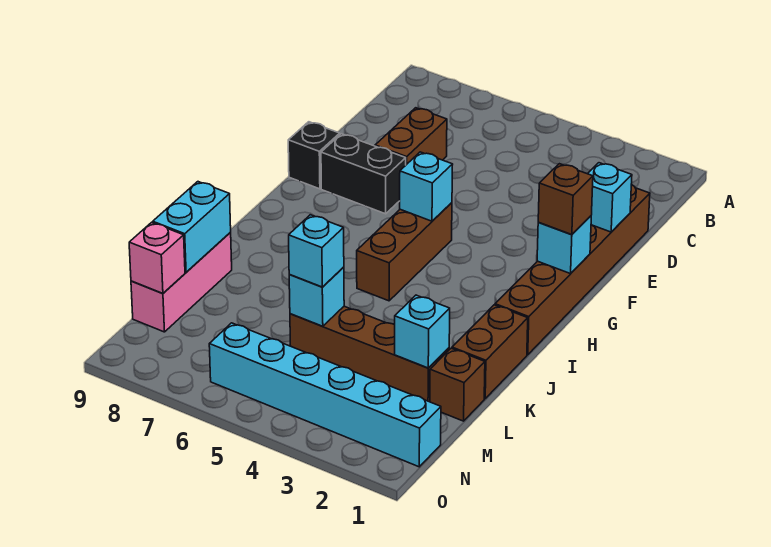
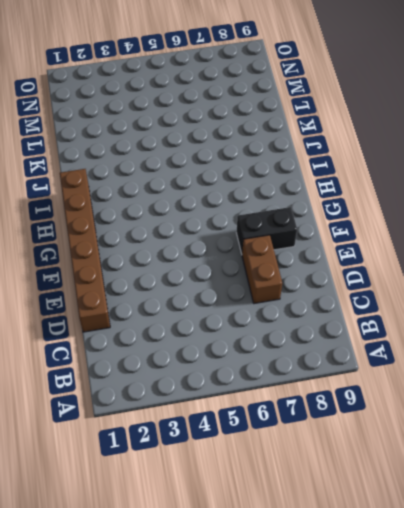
none -> black 1x1 brick [288,122,340,189]
none -> brown 1x3 brick [357,203,452,301]
none -> brown 1x2 brick [452,305,528,399]

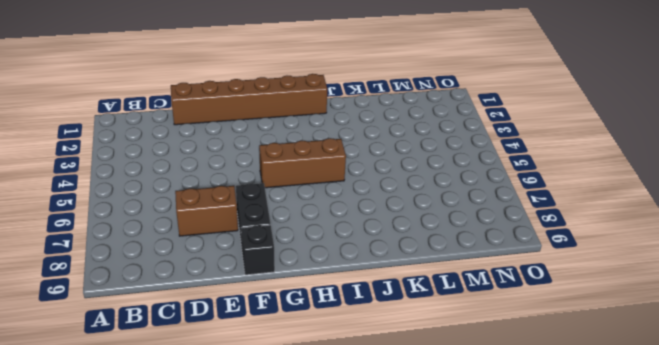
none -> brown 1x2 brick [452,305,528,399]
none -> pink 1x3 brick [131,233,232,332]
none -> brown 1x1 brick [430,348,485,421]

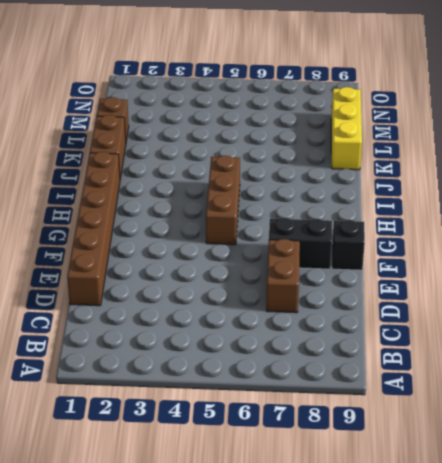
yellow 1x3 brick [331,87,362,170] -> pink 1x3 brick [131,233,232,332]
none -> brown 1x4 brick [290,306,449,402]
none -> cyan 1x6 brick [209,323,441,467]
none -> cyan 1x1 brick [588,163,632,232]

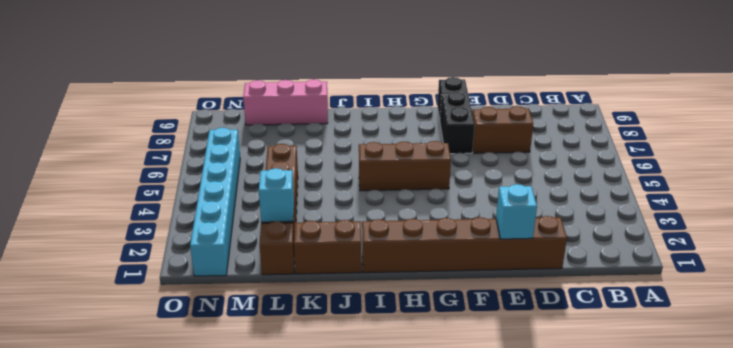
none -> cyan 1x1 brick [537,216,591,274]
none -> cyan 1x1 brick [400,152,453,221]
none -> cyan 1x2 brick [153,182,231,272]

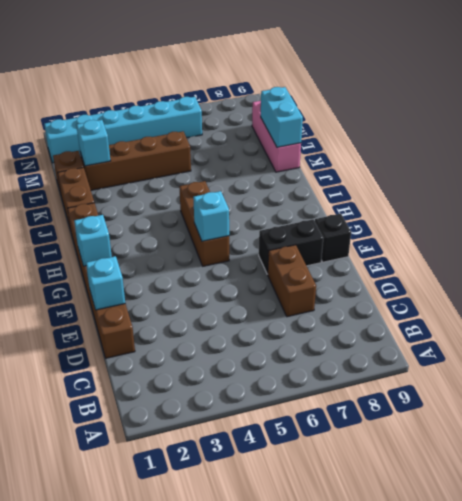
none -> cyan 1x1 brick [289,267,344,326]
none -> pink 1x1 brick [129,222,185,294]
none -> brown 1x1 brick [538,164,593,235]

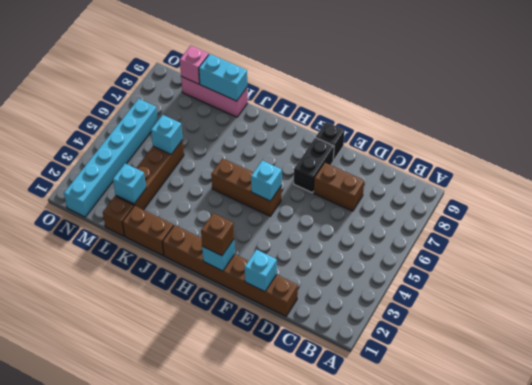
none -> cyan 1x1 brick [289,215,344,287]

